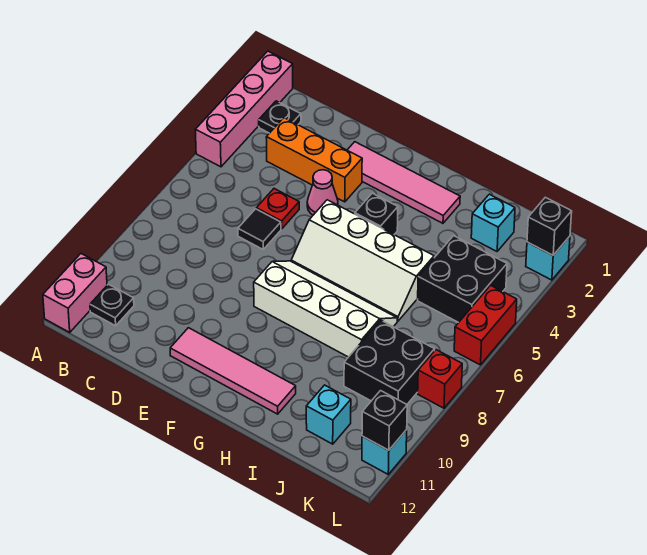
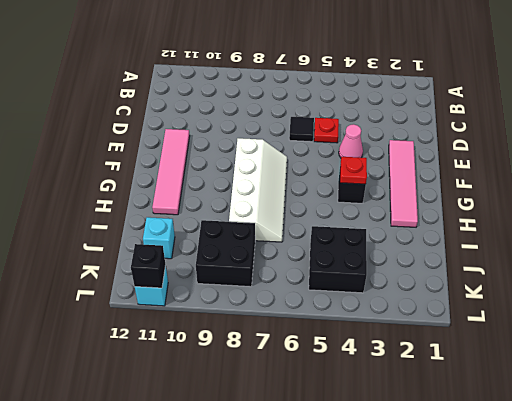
red 1x1 plate [340,157,367,184] -> none
none -> pink 1x4 brick [195,51,293,167]
none -> pink 1x2 brick [43,254,107,332]
none -> black 1x1 plate [259,101,301,133]

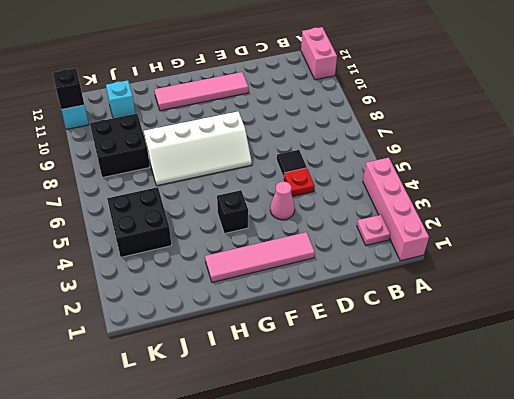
pink 1x1 plate [357,215,390,245] -> black 1x1 plate [259,101,301,133]
none -> black 1x1 plate [90,284,134,326]
none -> orange 1x3 brick [266,118,362,202]
none -> white 2x4 slope [291,200,434,321]

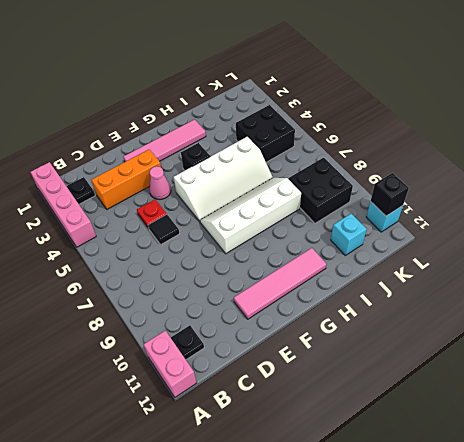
none -> cyan 1x1 brick [471,194,515,251]
none -> cyan 1x1 brick [526,236,570,280]
none -> red 1x2 brick [454,285,517,365]

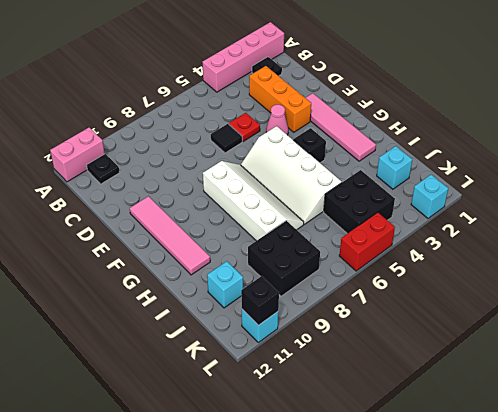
none -> red 1x1 brick [418,350,462,408]
none -> black 1x1 brick [527,197,572,255]

